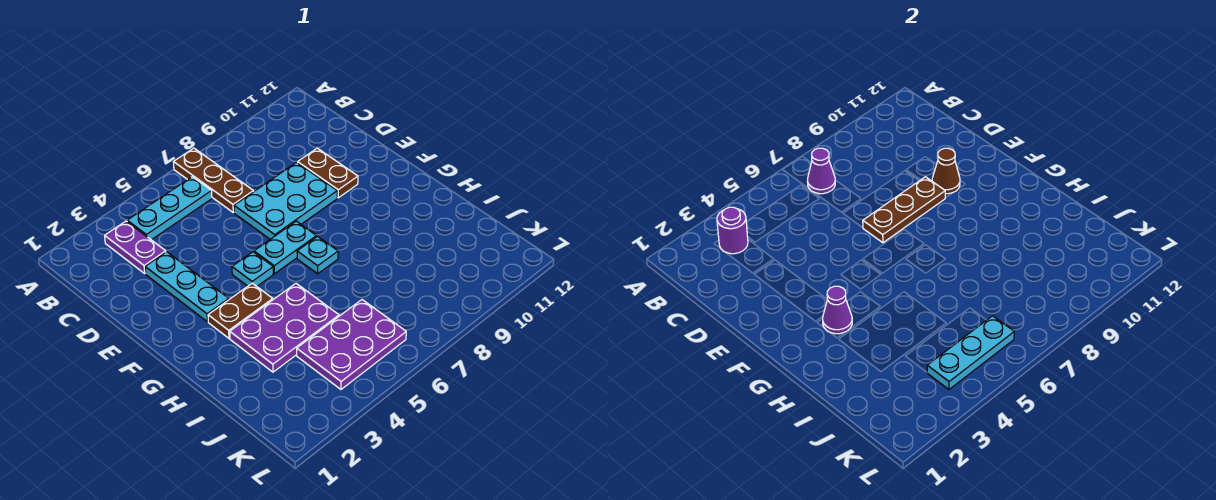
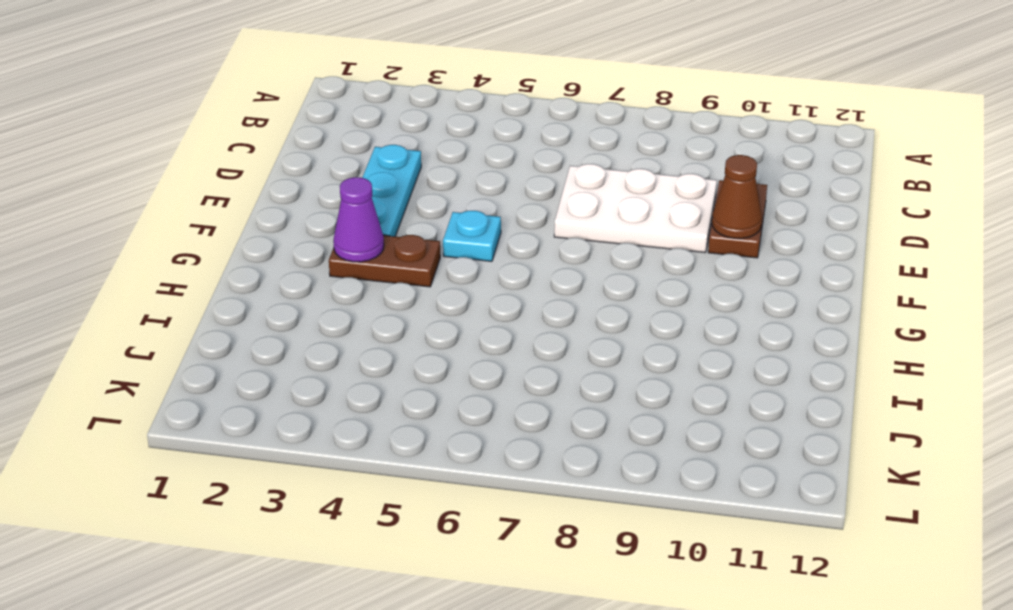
white 2x3 plate [554,164,717,253] -> cyan 2x3 plate [234,162,337,239]
none -> brown 1x3 plate [174,148,254,212]
none -> purple 1x2 plate [105,221,166,273]
none -> cyan 1x3 plate [127,177,212,240]

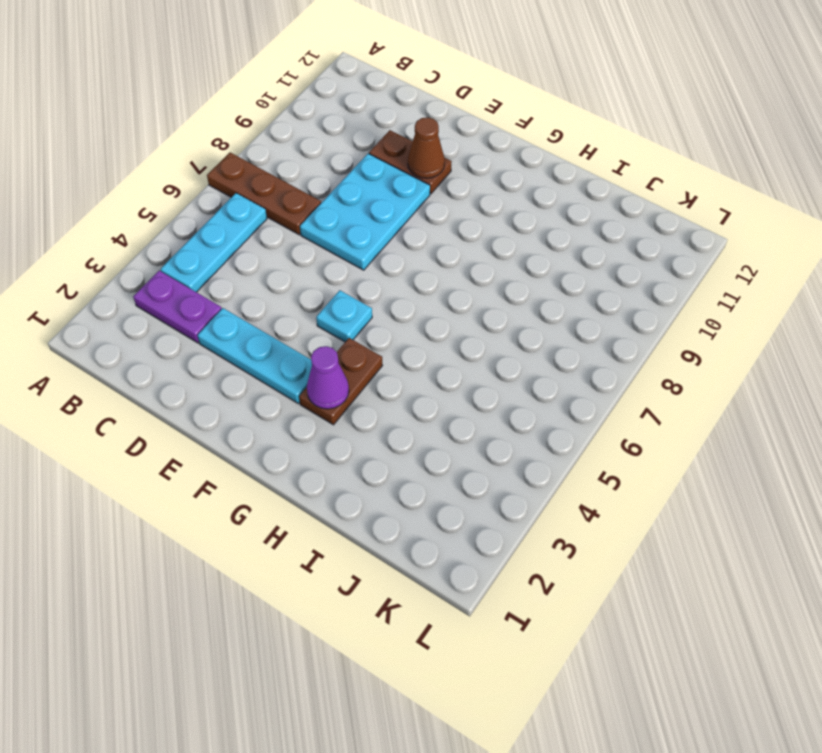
none -> cyan 1x2 plate [254,221,317,274]
none -> cyan 1x1 plate [297,236,338,274]
none -> purple 2x3 plate [230,284,339,372]

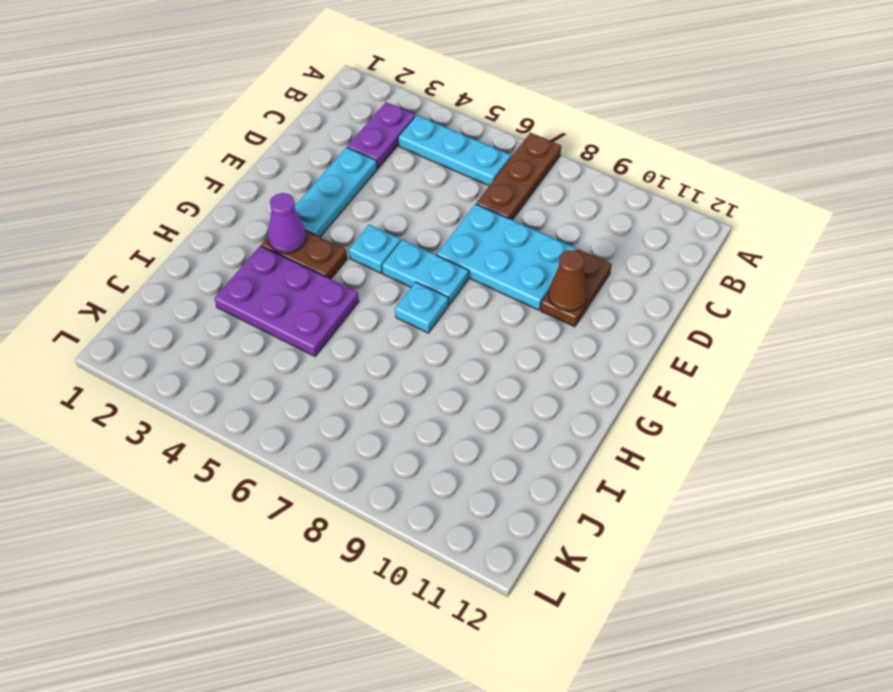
none -> purple 2x3 plate [297,300,406,389]
none -> purple 1x1 round brick [717,207,748,254]
none -> purple 1x1 cone [807,148,835,194]

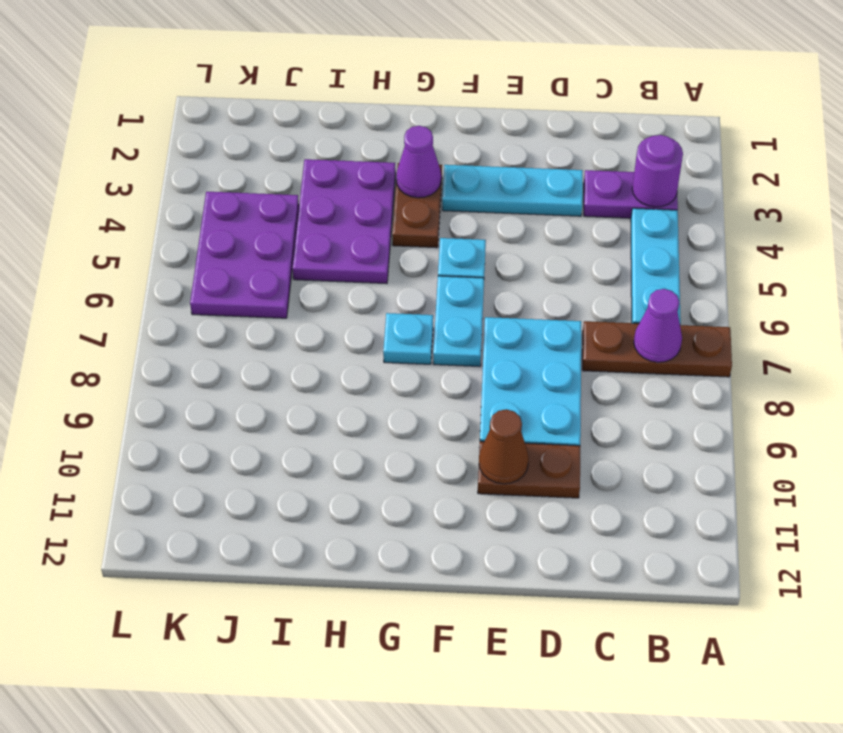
none -> brown 1x3 plate [863,177,945,243]
none -> cyan 1x3 plate [927,316,1014,389]

